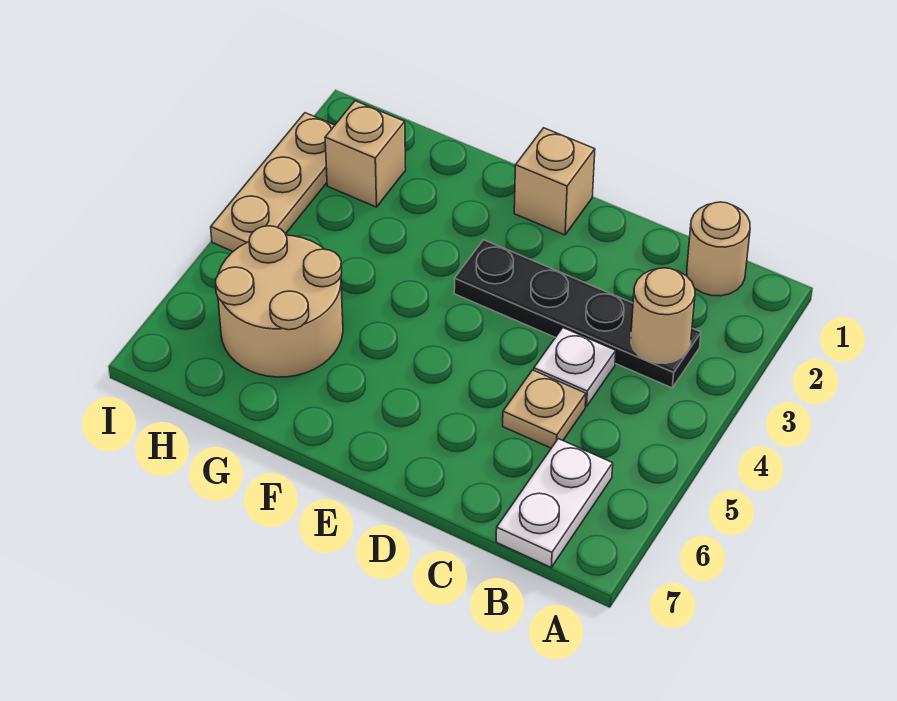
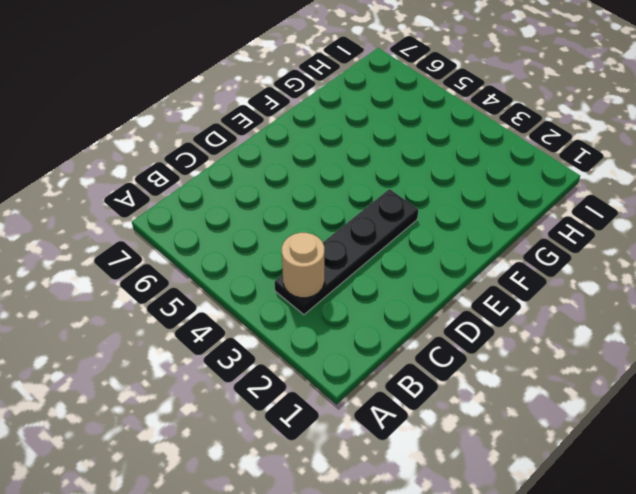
none -> tan 1x1 round brick [687,202,750,296]
none -> white 1x2 plate [496,439,613,567]

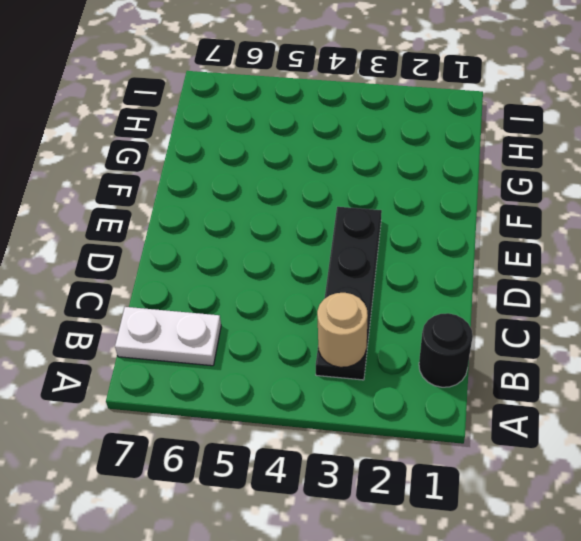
black 1x1 round brick [419,313,473,387] -> tan 1x1 round brick [687,202,750,296]
none -> white 1x1 plate [534,328,616,407]
none -> tan 1x1 plate [503,370,586,448]

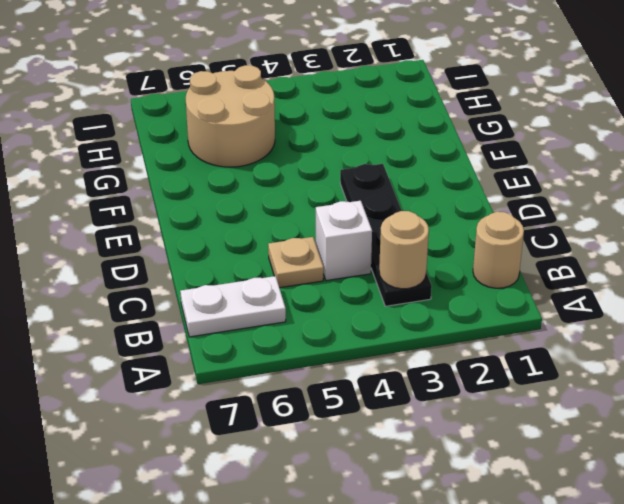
white 1x1 brick [316,201,372,281] -> white 1x1 plate [534,328,616,407]
none -> tan 1x1 brick [514,128,595,235]
none -> tan 1x1 brick [325,101,406,207]

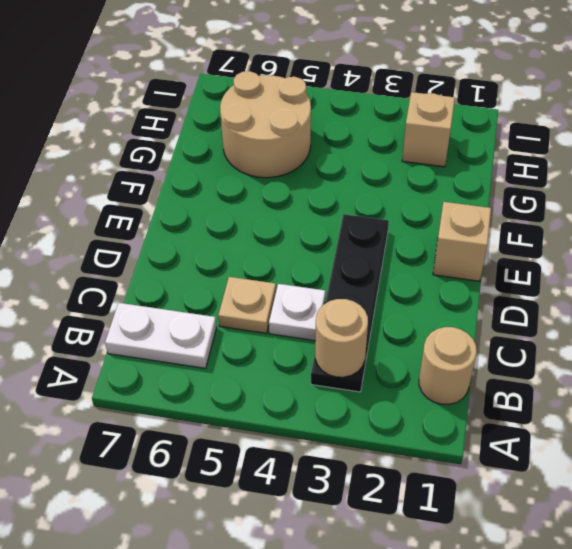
none -> tan 1x3 plate [211,113,335,251]

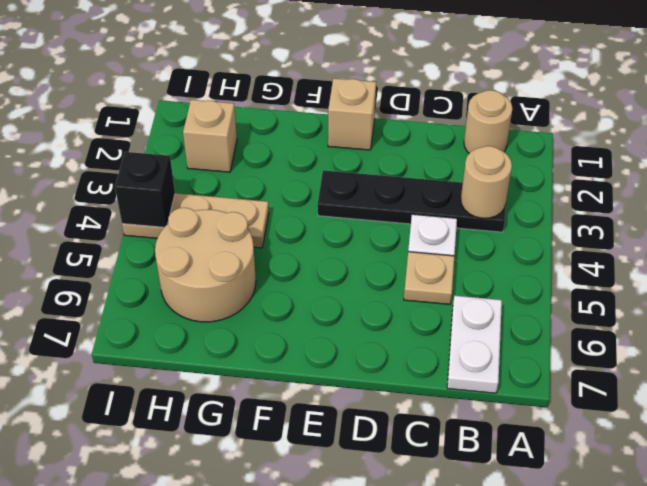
tan 1x3 plate [122,193,269,248] -> tan 1x3 plate turned to [211,113,335,251]
black 1x1 brick [115,152,175,227] -> none

